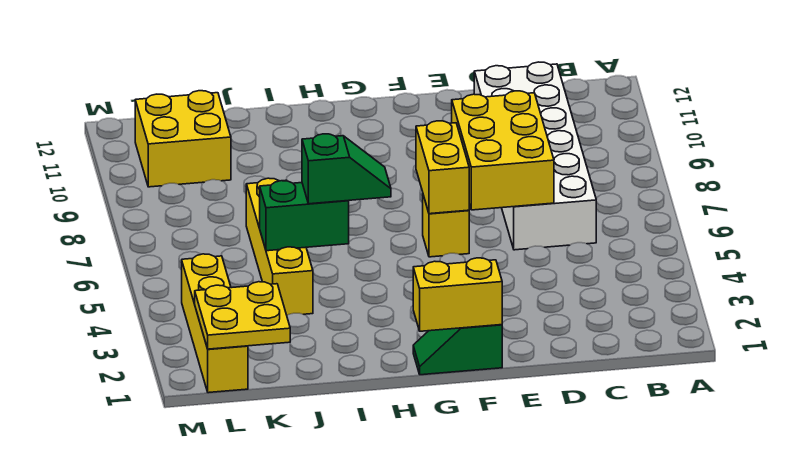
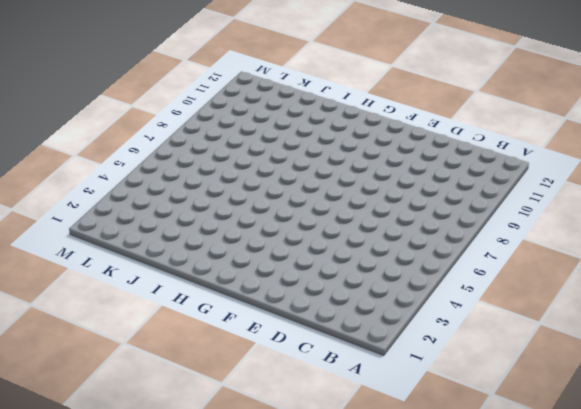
none -> white 2x6 brick [474,62,596,250]
none -> green 1x2 slope [413,325,502,375]
none -> yellow 1x1 brick [423,195,469,257]

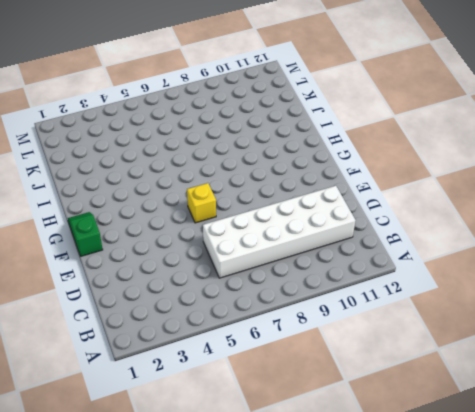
none -> yellow 1x4 brick [246,178,313,315]
none -> yellow 2x2 brick [135,91,231,187]
none -> yellow 1x4 brick [182,254,248,393]

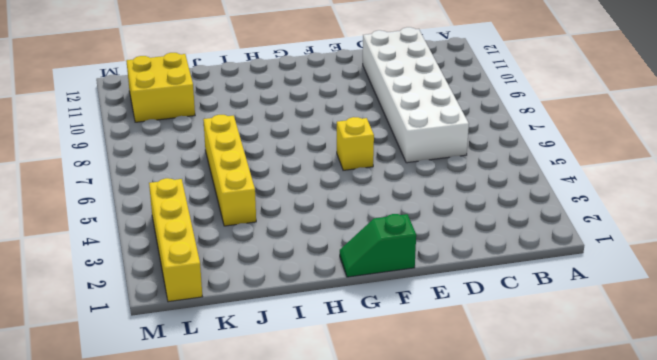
none -> yellow 2x3 brick [452,91,554,210]
none -> yellow 1x2 brick [413,258,502,331]
none -> yellow 1x2 brick [416,121,469,214]

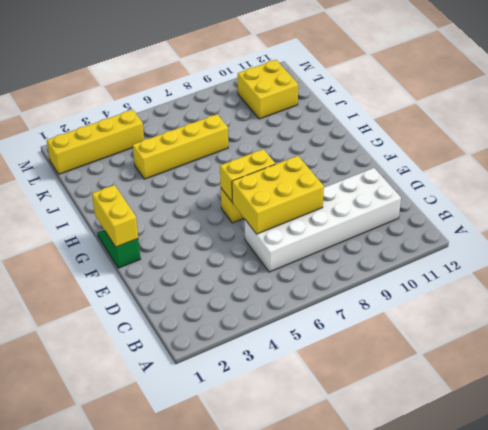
none -> green 1x2 brick [260,181,349,251]
none -> yellow 2x2 plate [195,282,290,349]
none -> green 1x2 slope [302,134,391,204]

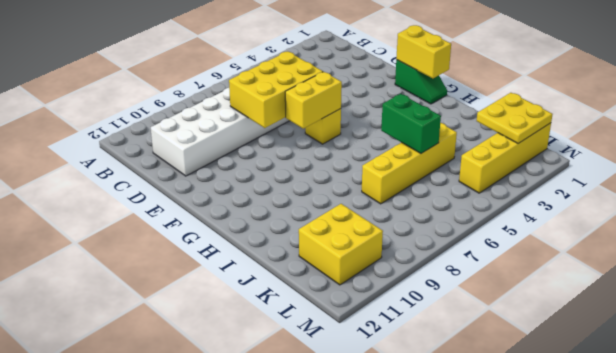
none -> green 1x2 slope [302,134,391,204]

